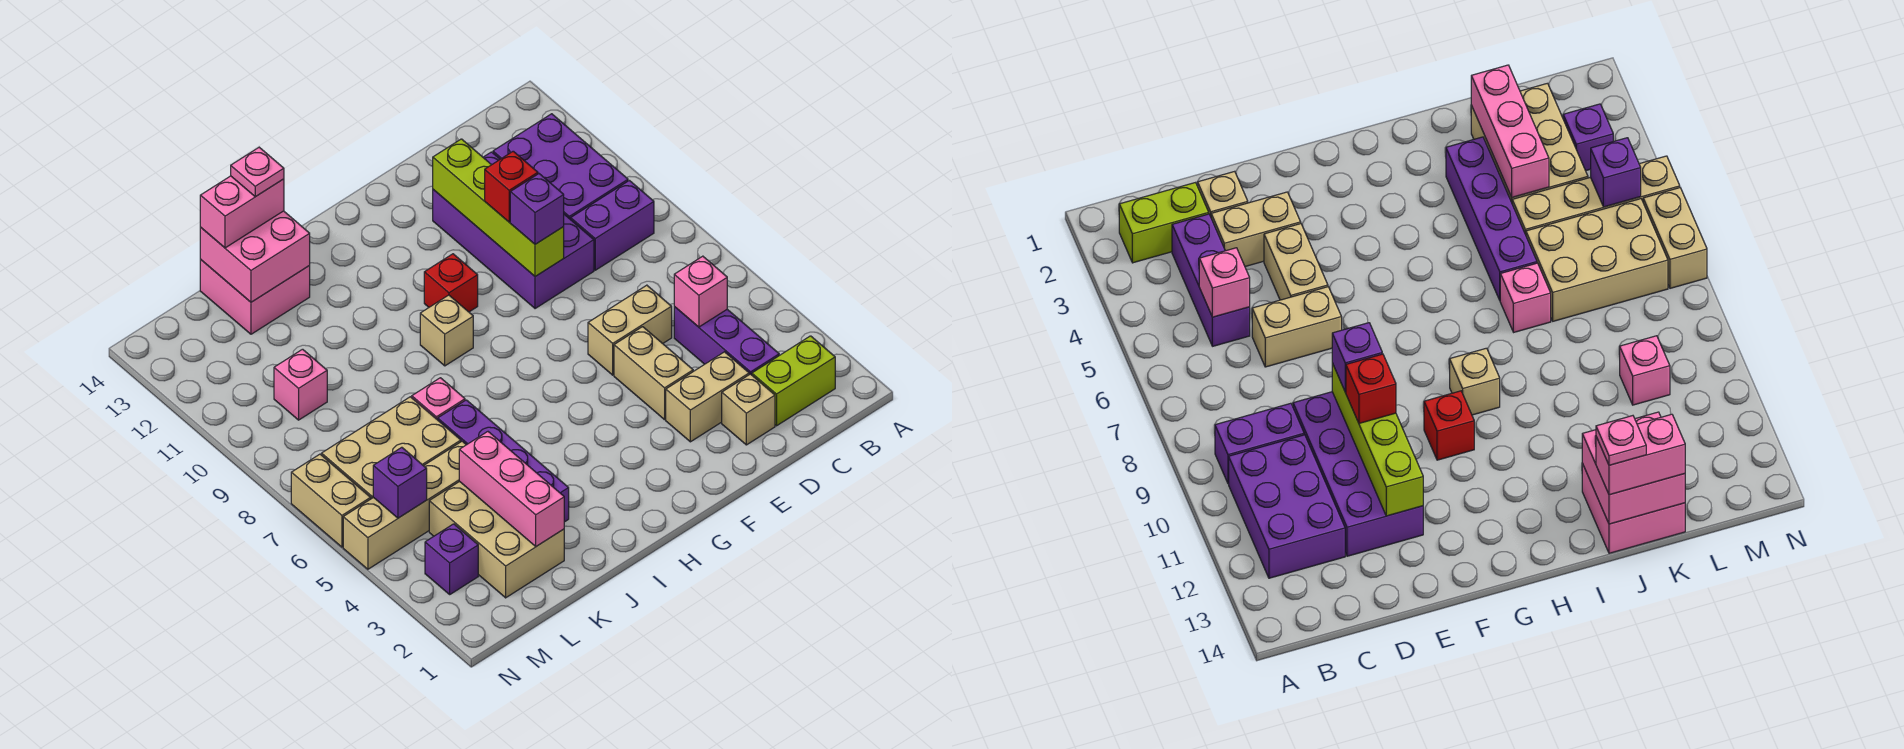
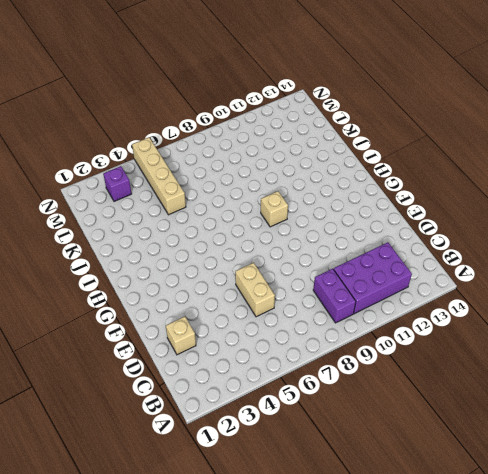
none -> lime 1x2 brick [752,336,835,426]
none -> purple 1x3 brick [674,307,779,375]
none -> tan 1x2 brick [666,352,749,442]

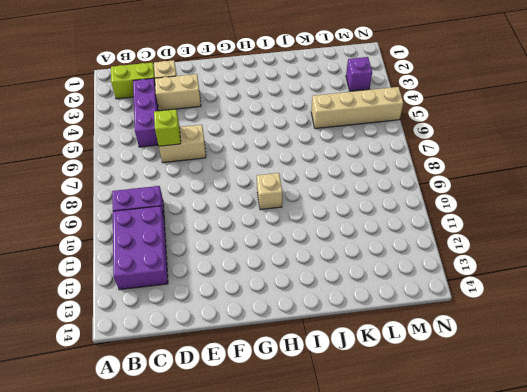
lime 1x1 brick [154,109,181,146] -> none
none -> purple 2x4 brick [433,152,594,309]
none -> tan 1x2 brick [614,327,693,420]
none -> red 1x1 brick [424,254,478,312]

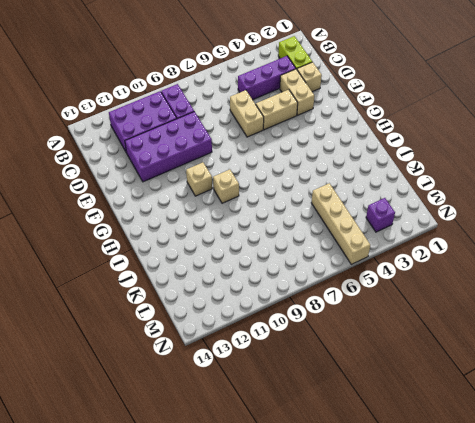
tan 1x1 brick [186,162,212,196] -> red 1x1 brick [424,254,478,312]
none -> purple 1x4 brick [438,400,569,522]
none -> pink 1x1 brick [412,378,465,420]
none -> pink 2x2 brick [200,260,310,334]

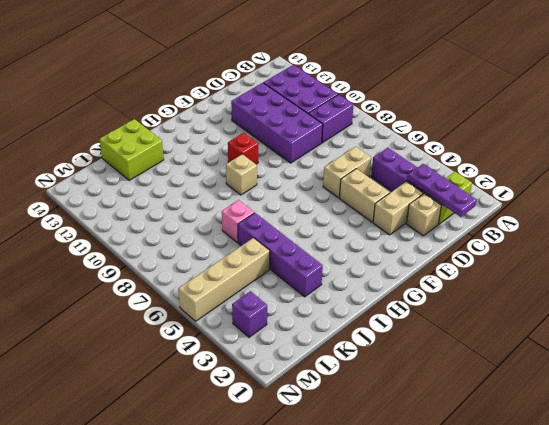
purple 1x3 plate [407,164,477,217] -> none
lime 2x2 brick [100,119,164,181] -> pink 2x2 brick [200,260,310,334]
none -> tan 2x3 brick [429,481,564,598]
none -> tan 2x3 brick [322,397,461,499]
none -> pink 1x1 brick [274,349,327,420]

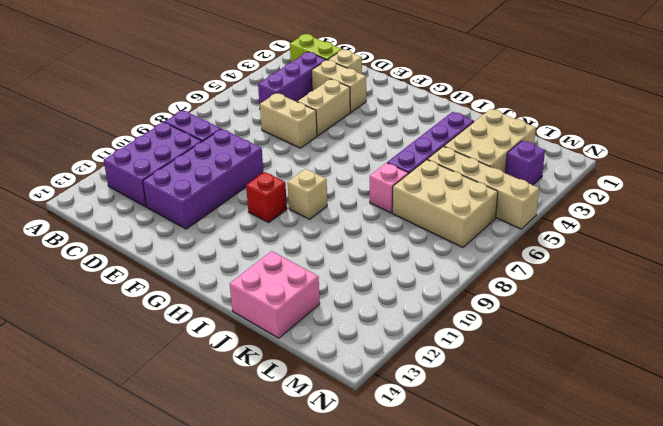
none -> pink 1x1 brick [274,349,327,420]
none -> tan 1x2 brick [291,454,371,547]
none -> pink 1x1 brick [674,256,727,327]

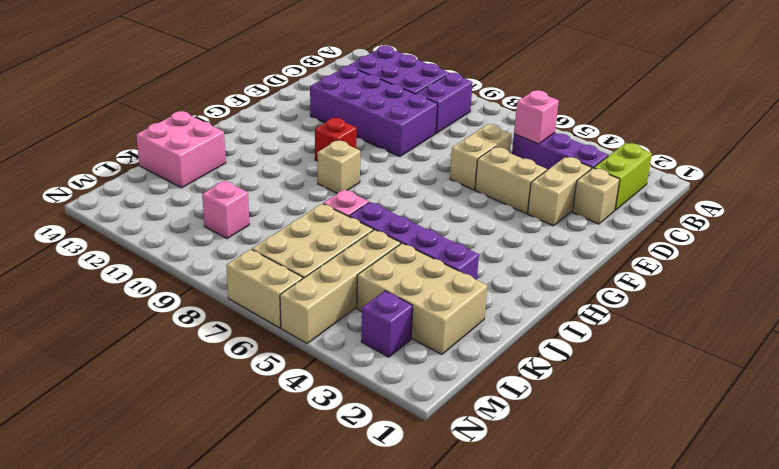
none -> lime 1x4 brick [433,139,564,277]
none -> pink 2x2 brick [200,211,310,302]
none -> pink 1x3 brick [459,432,564,546]

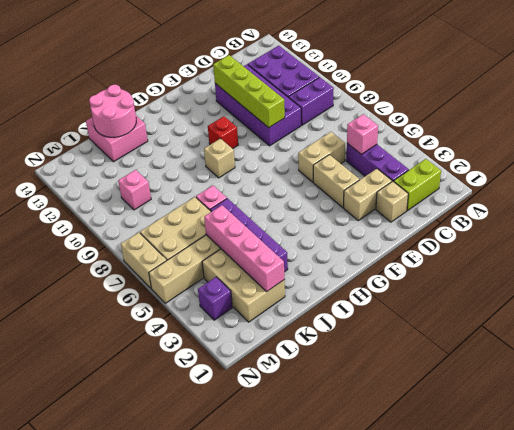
pink 2x2 round brick [89,85,136,137] -> pink 2x2 brick [200,211,310,302]
pink 1x4 brick [204,205,285,292] -> pink 1x3 brick [459,432,564,546]
none -> purple 1x1 brick [373,447,427,518]
none -> purple 1x1 brick [510,174,564,244]
none -> red 1x1 brick [485,151,538,222]

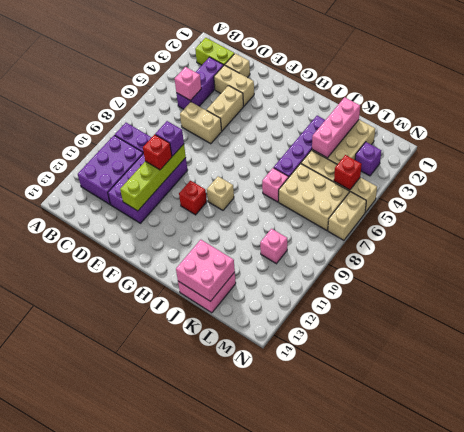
red 1x1 brick [334,155,362,190] -> purple 1x1 brick [373,447,427,518]
none -> pink 1x2 brick [200,176,284,248]
none -> pink 1x1 plate [231,147,284,197]

